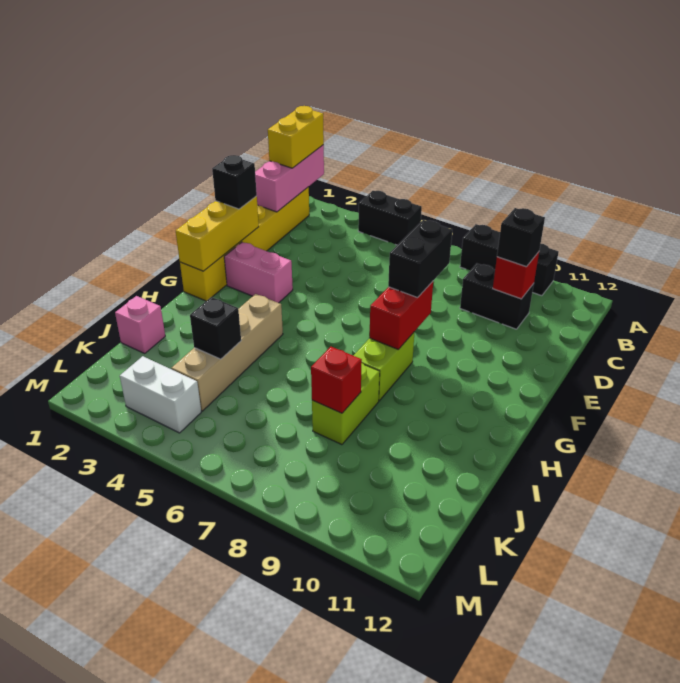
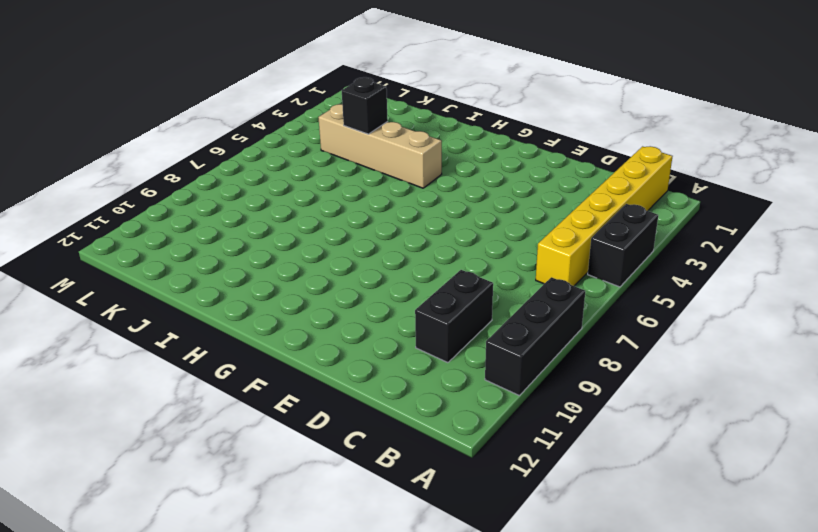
yellow 1x6 brick [536,146,673,286] -> yellow 1x6 brick turned to [180,187,309,301]
none -> pink 1x2 brick [224,242,293,303]
none -> lime 1x2 brick [353,332,415,401]
none -> lime 1x2 brick [312,363,380,445]

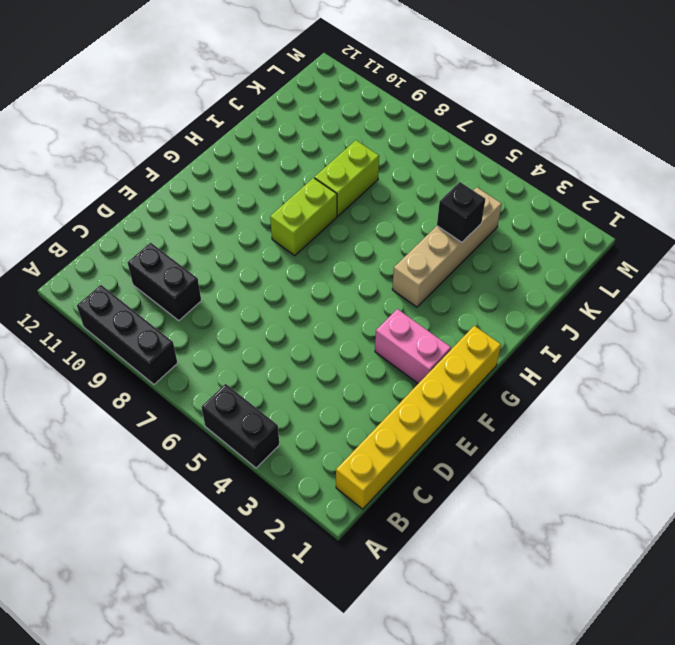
none -> pink 1x1 brick [115,296,165,353]
none -> white 1x2 brick [120,356,201,433]
none -> pink 1x3 brick [255,145,324,212]

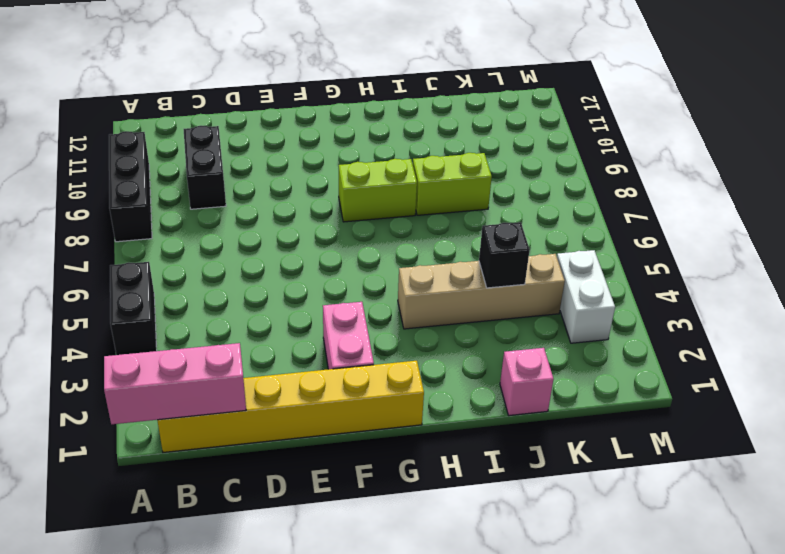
none -> red 1x1 brick [493,252,539,299]
none -> yellow 1x3 brick [176,196,259,271]
none -> red 1x2 brick [369,282,433,349]

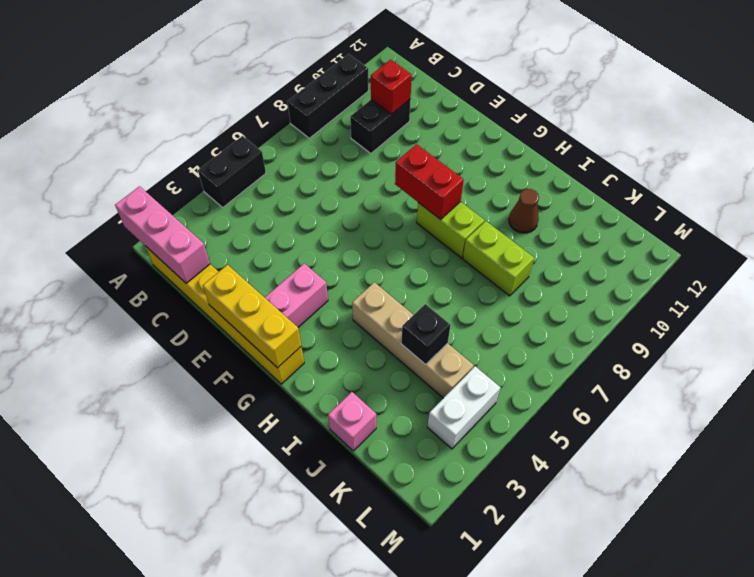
brown 1x1 cone [509,189,539,233] -> none
none -> red 1x1 brick [311,347,362,413]
none -> yellow 1x2 brick [268,106,324,168]
none -> black 1x1 brick [497,208,545,267]

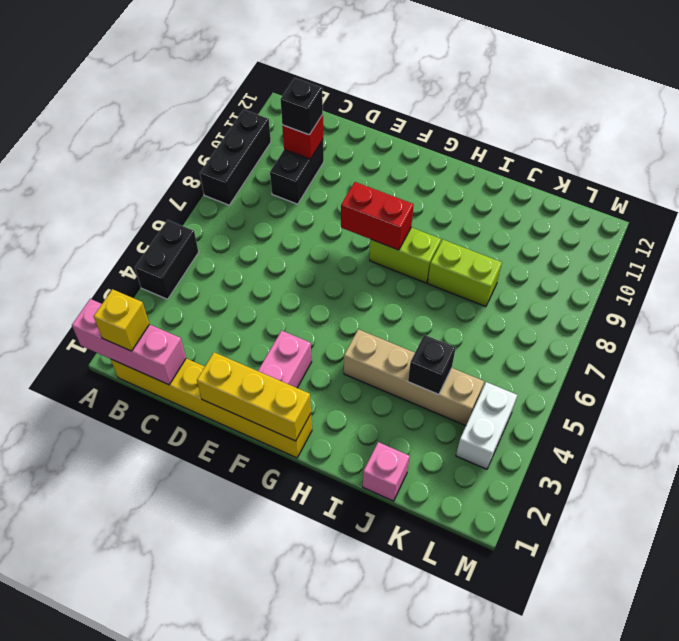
yellow 1x1 brick [94,289,149,351] -> yellow 1x2 brick [268,106,324,168]
none -> red 1x1 brick [311,347,362,413]
none -> black 1x1 brick [212,155,257,209]
none -> black 1x2 brick [388,220,452,298]

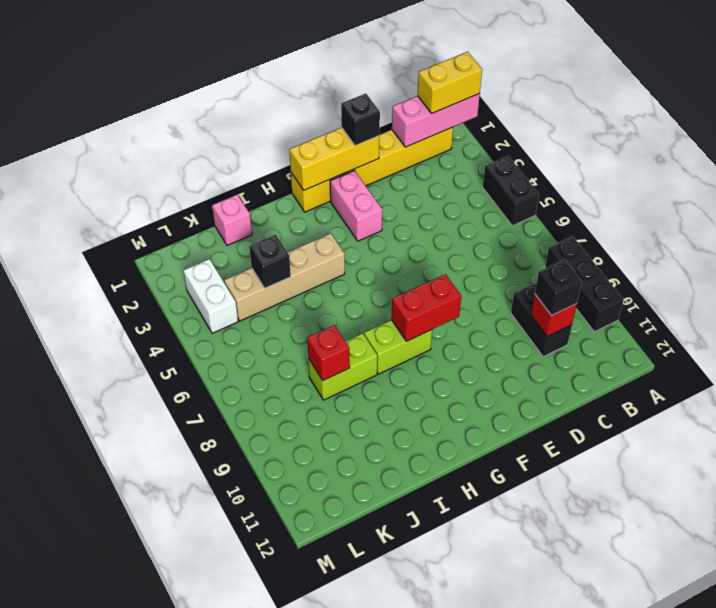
none -> black 1x2 brick [388,220,452,298]

